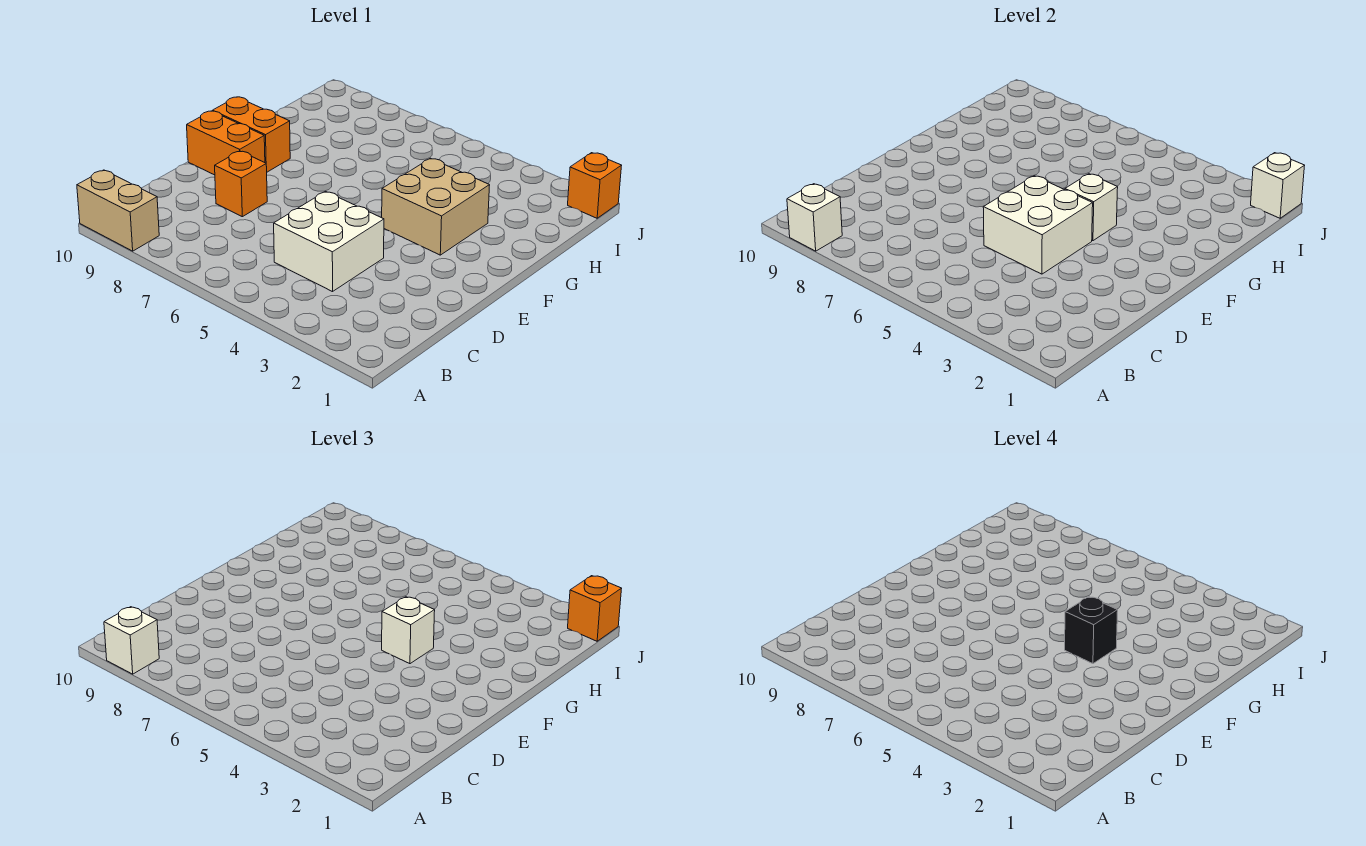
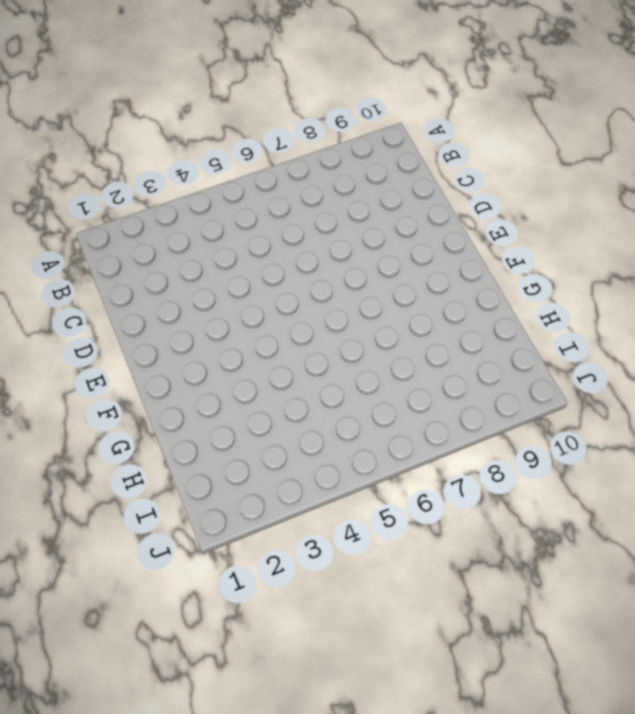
none -> tan 1x2 brick [77,170,159,251]
none -> white 2x2 brick [274,191,384,292]
none -> orange 1x1 brick [215,151,267,217]

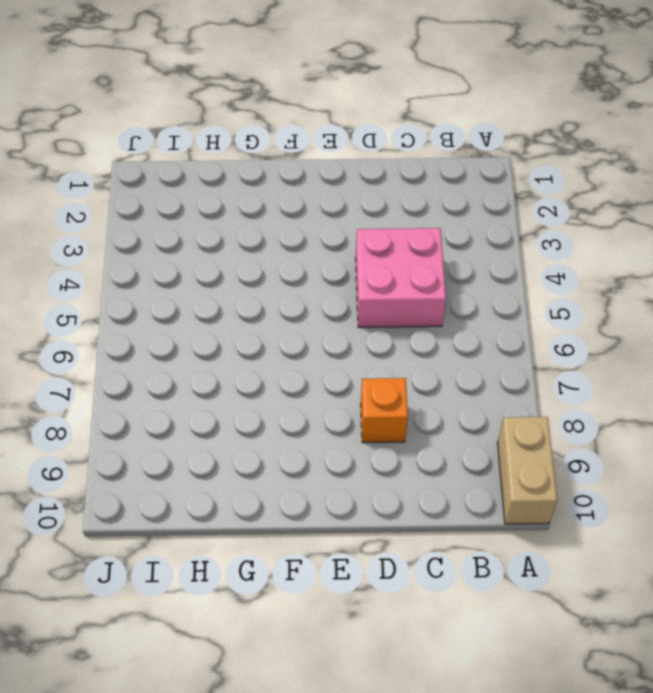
pink 2x2 brick [356,228,446,327] -> white 2x2 brick [274,191,384,292]
none -> orange 1x2 brick [187,111,265,175]
none -> tan 2x2 brick [382,158,490,255]
none -> orange 1x2 brick [213,97,290,172]

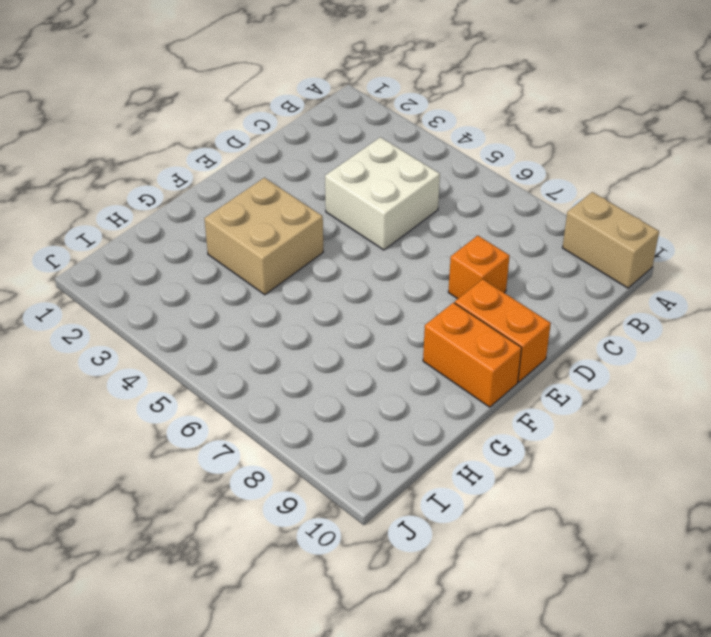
none -> orange 1x1 brick [568,153,622,218]
none -> white 1x1 brick [787,184,842,251]
none -> white 2x2 brick [983,176,1093,274]

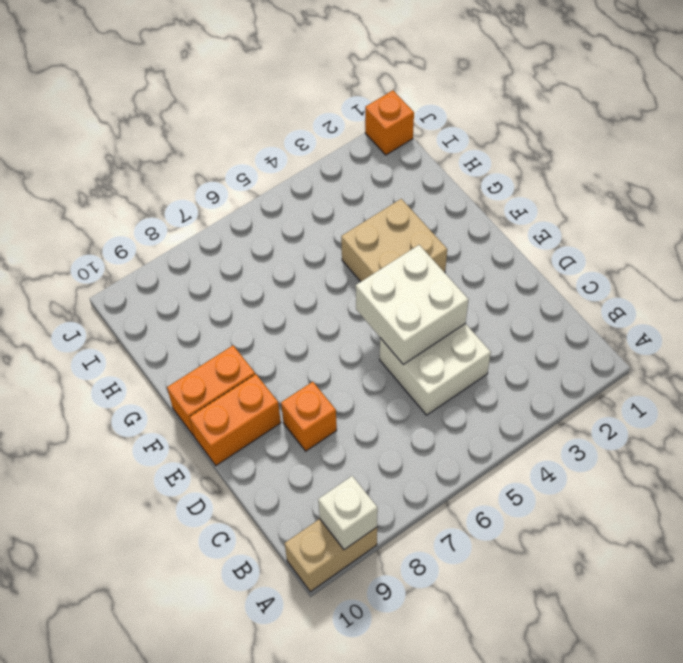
none -> white 1x1 brick [1065,174,1118,241]
none -> white 1x1 brick [1251,153,1305,218]
none -> white 1x1 brick [104,607,159,674]

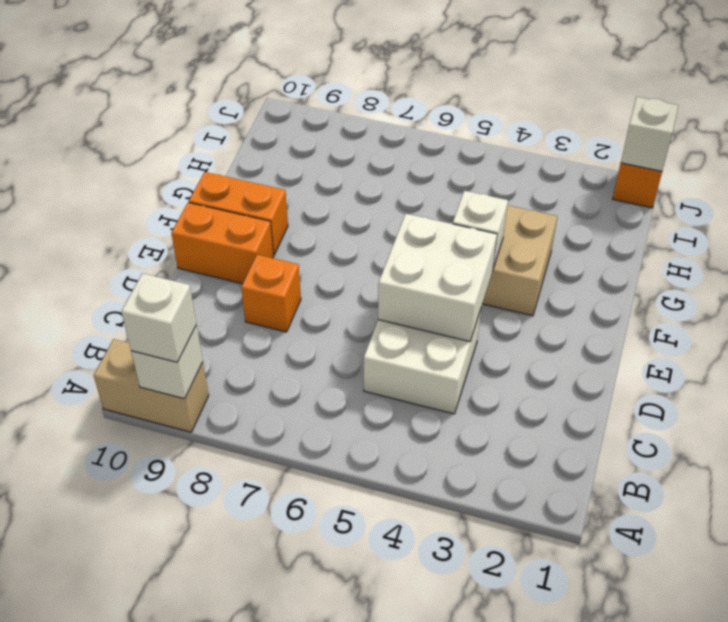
none -> white 1x1 brick [382,597,435,664]
none -> orange 1x1 brick [568,576,622,641]
none -> black 1x1 brick [1065,597,1118,664]

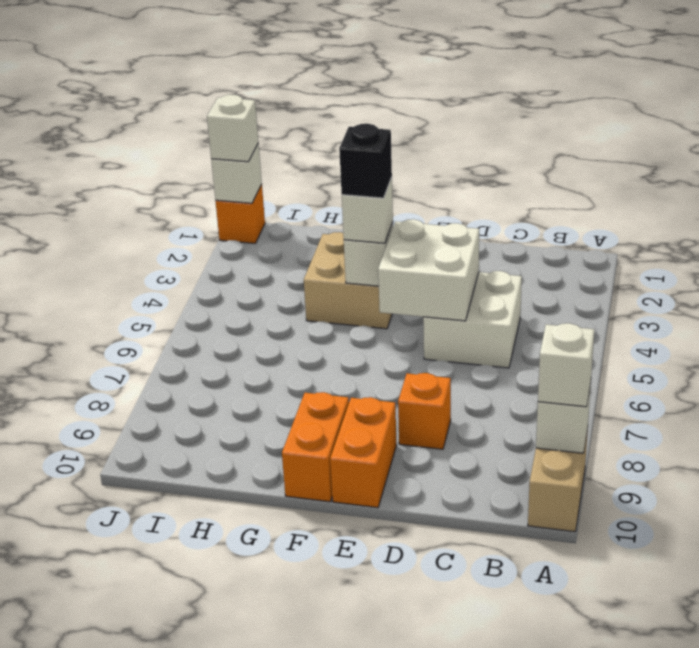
white 1x1 brick [207,95,258,162] -> orange 1x1 brick [568,576,622,641]

